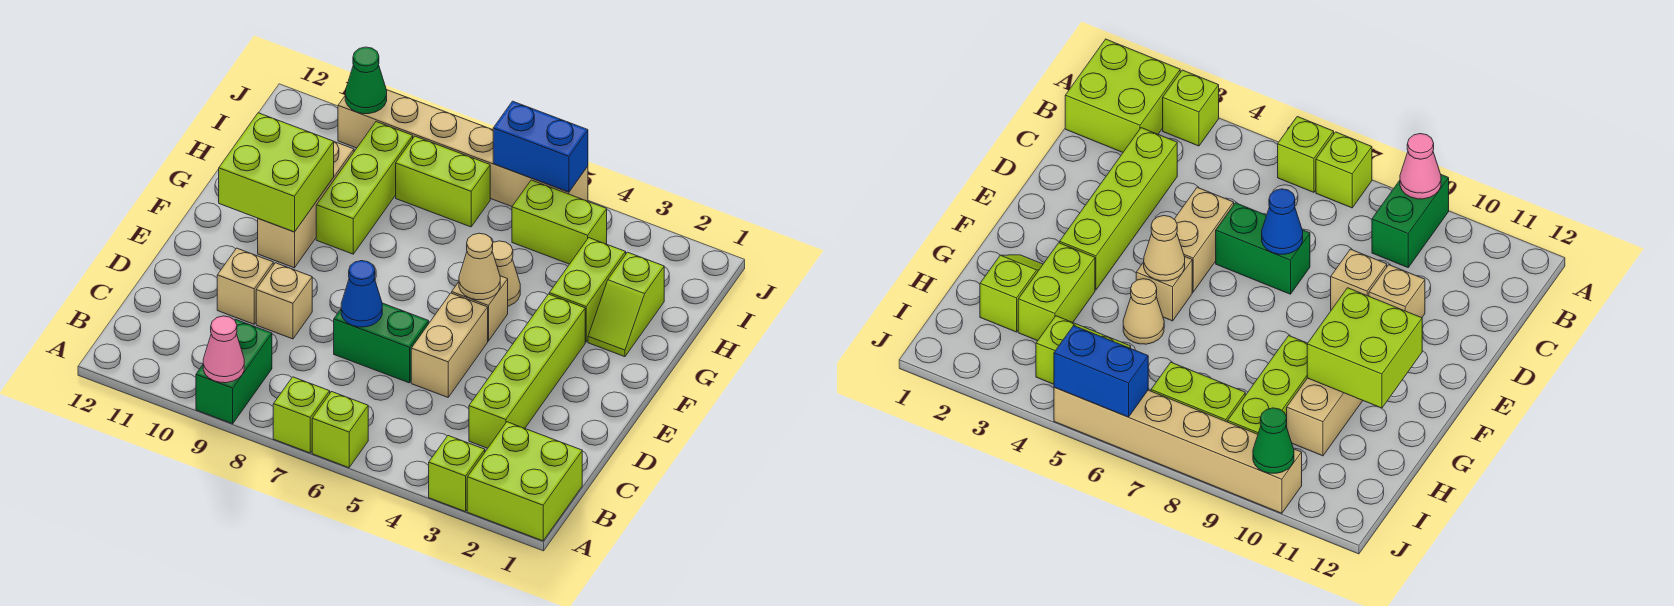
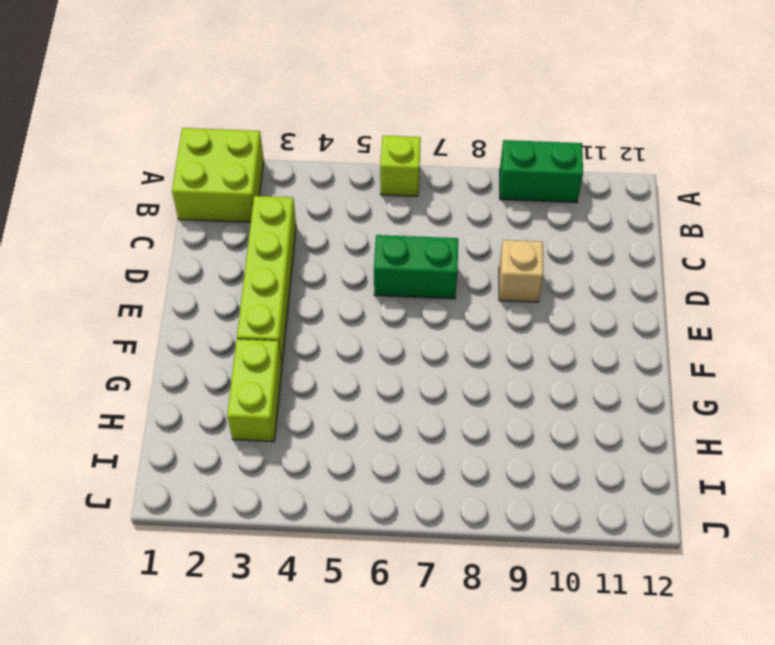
green 1x2 brick [500,140,583,203] -> green 1x2 brick turned to [196,319,272,424]
none -> lime 1x1 brick [429,436,485,512]
none -> lime 1x1 brick [273,377,330,453]
none -> tan 1x2 brick [411,293,488,397]

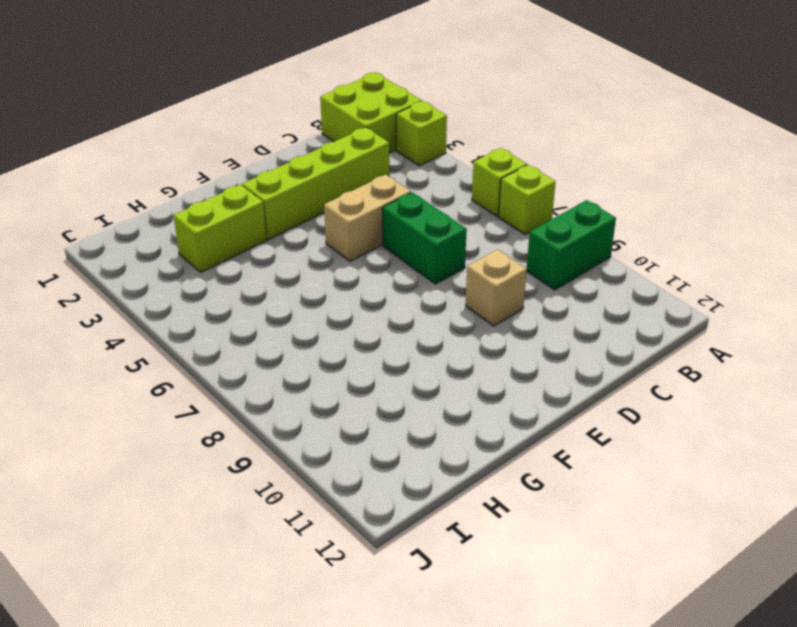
none -> tan 1x1 brick [217,248,273,324]
none -> tan 1x1 brick [452,276,508,341]
none -> tan 1x3 brick [258,142,354,268]

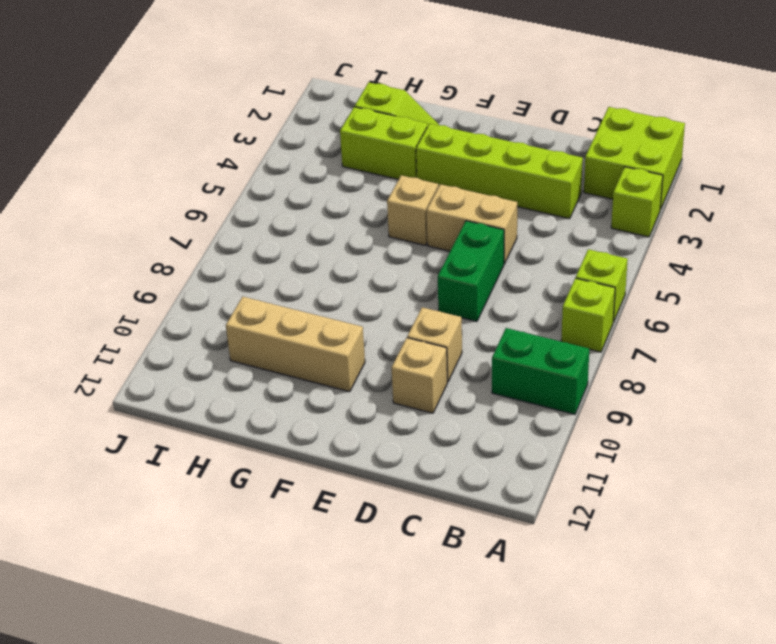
none -> tan 1x1 cone [492,241,520,306]
none -> lime 1x3 brick [316,122,413,254]
none -> lime 1x2 brick [512,180,607,264]

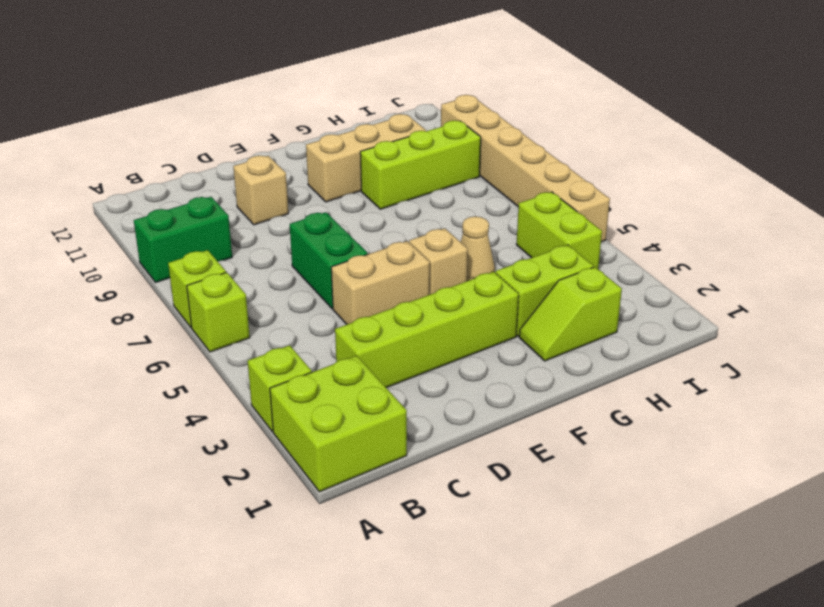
none -> tan 1x1 brick [256,263,312,339]
none -> lime 1x2 brick [396,136,490,227]
none -> pink 1x1 cone [203,316,244,383]

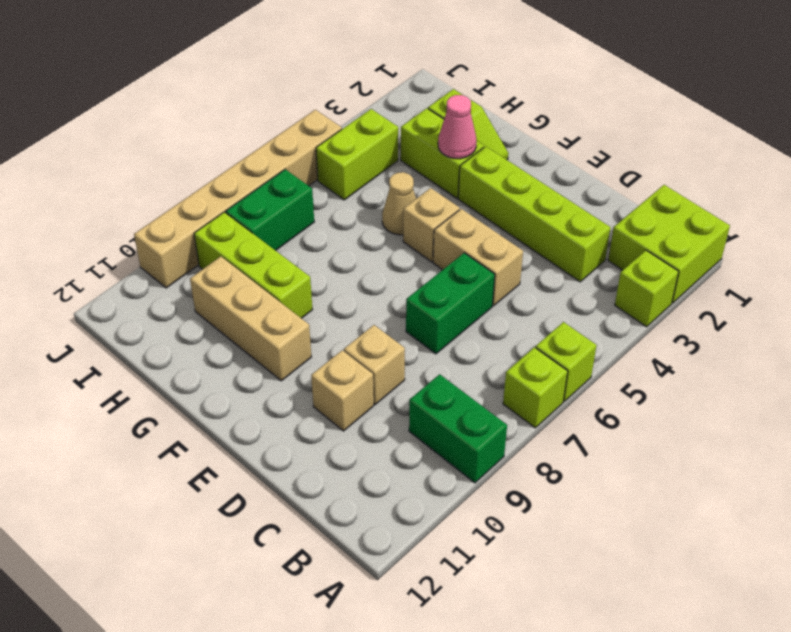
pink 1x1 cone [438,95,477,159] -> pink 1x1 cone moved to [203,316,244,383]
green 1x2 brick [226,169,314,251] -> lime 1x2 brick [396,136,490,227]
none -> blue 1x1 cone [341,261,382,327]
none -> tan 1x1 cone [459,233,500,300]
none -> lime 2x2 brick [219,113,334,232]

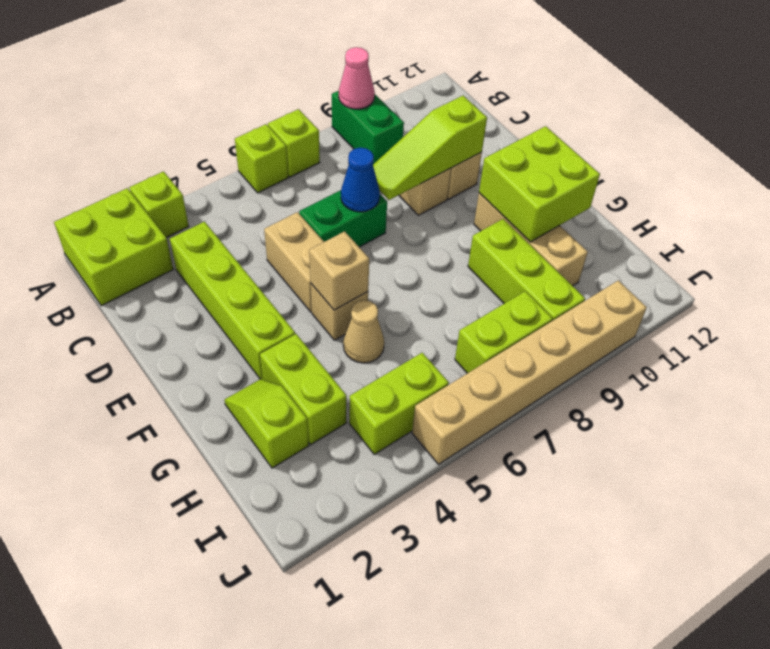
lime 1x3 slope [373,96,487,200] -> none
tan 1x1 brick [309,231,369,310] -> tan 1x1 cone [459,233,500,300]
none -> blue 1x2 brick [493,101,588,192]
none -> green 1x1 cone [345,47,387,114]

